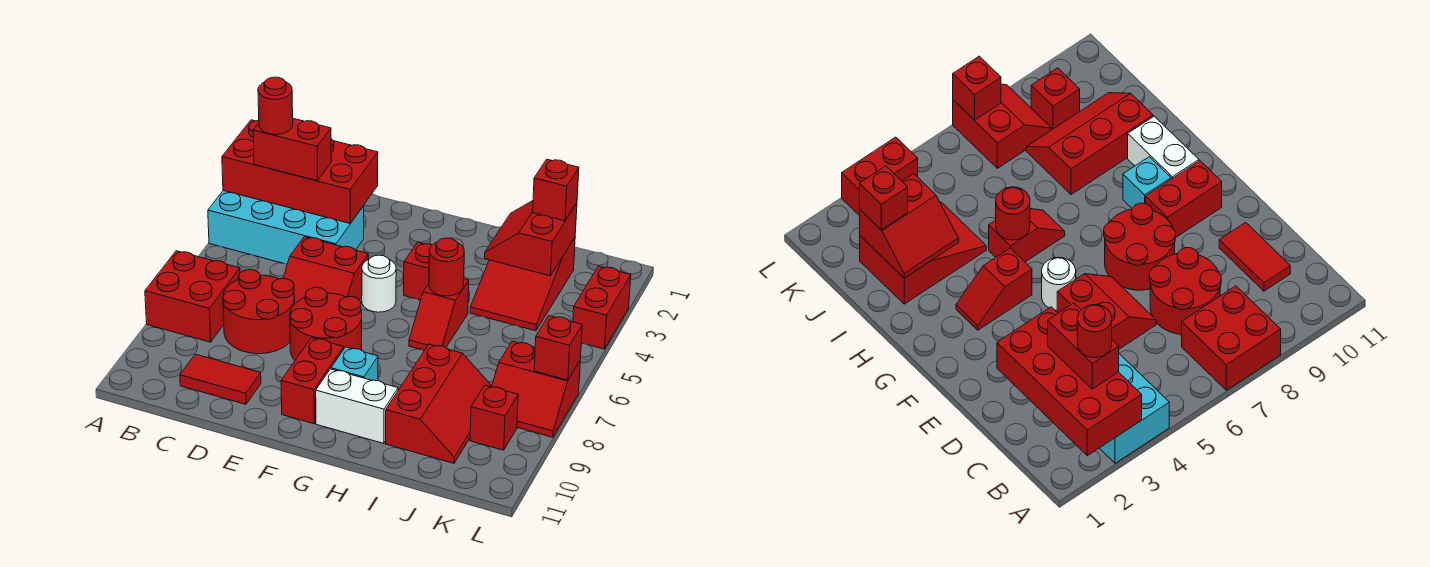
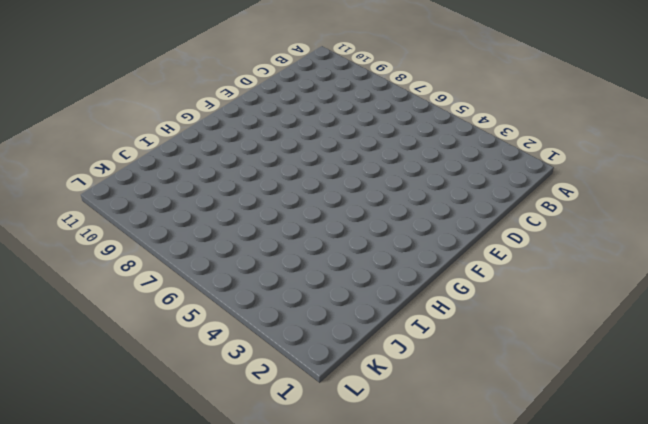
none -> cyan 2x4 brick [208,191,364,264]
none -> red 2x2 brick [145,251,240,342]
none -> red 2x2 round brick [223,270,295,354]

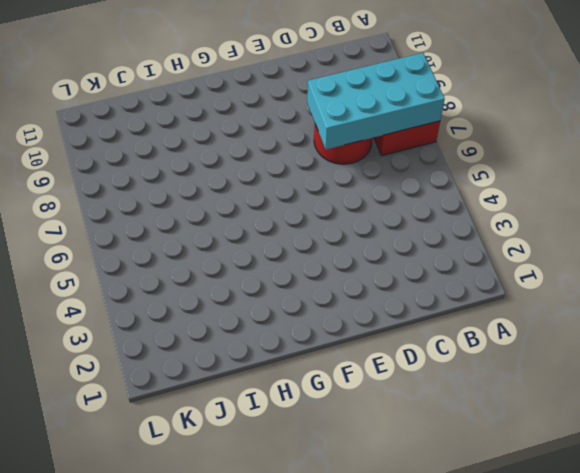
cyan 2x4 brick [307,53,445,149] -> cyan 2x4 brick moved to [208,191,364,264]
none -> red 1x2 tile [180,354,261,404]
none -> red 2x2 slope [283,237,368,304]
none -> red 2x2 round brick [290,287,362,360]

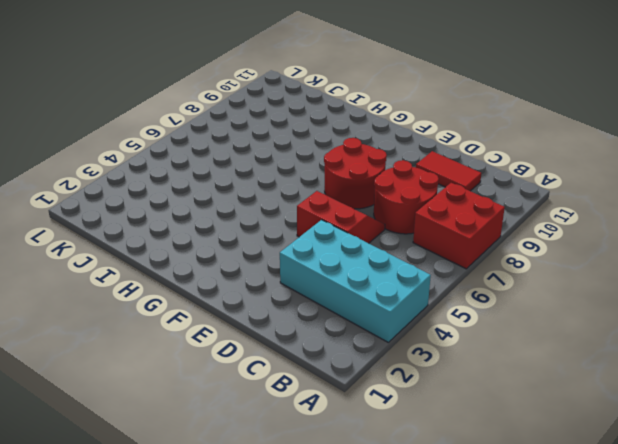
none -> white 1x1 round brick [362,255,396,312]
none -> red 1x2 brick [281,338,344,424]
none -> red 1x2 slope [404,242,432,300]

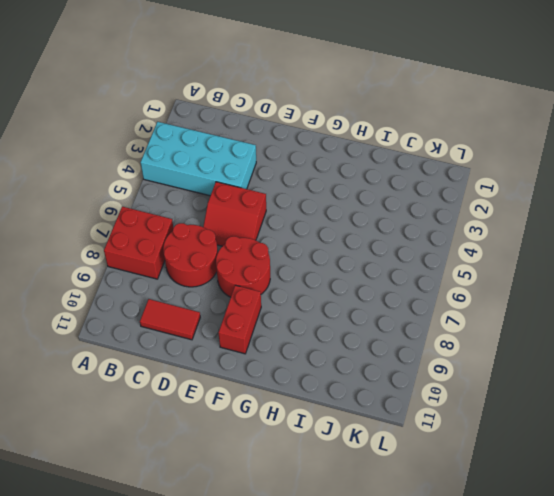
none -> white 1x1 round brick [362,255,396,312]
none -> red 1x2 slope [404,242,432,300]
none -> cyan 1x1 brick [331,347,378,381]

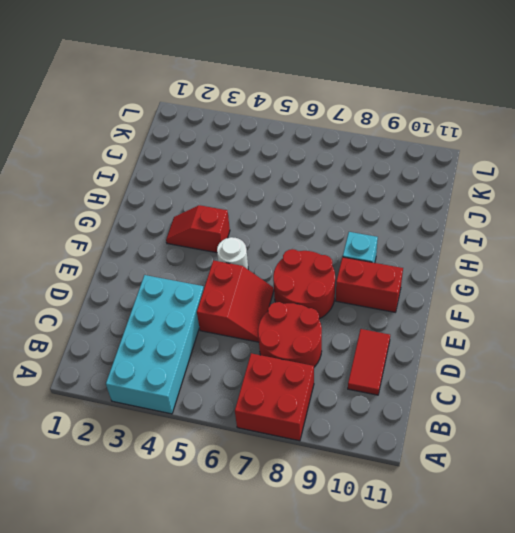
none -> white 1x2 brick [316,369,398,443]
none -> red 1x2 slope [409,279,469,350]
none -> red 2x3 slope [470,238,575,331]

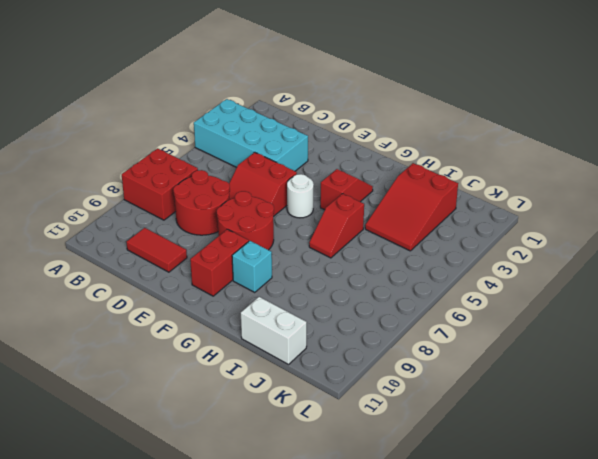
white 1x2 brick [241,297,307,365] -> white 1x2 brick moved to [316,369,398,443]
none -> red 2x3 slope [386,344,492,463]
none -> red 2x2 slope [492,341,580,437]
none -> red 1x1 brick [470,385,518,450]

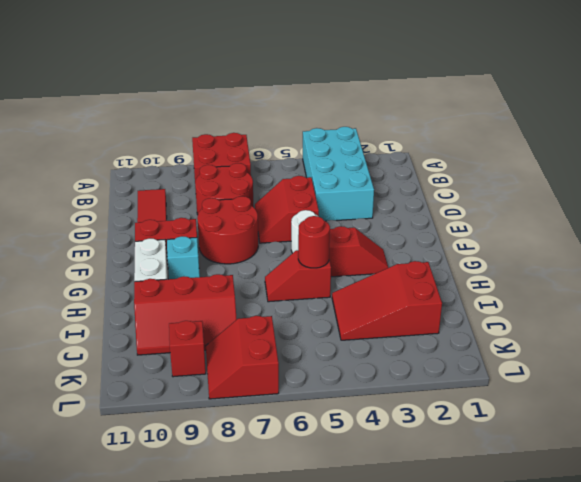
none -> red 1x2 brick [573,266,631,349]
none -> red 2x4 brick [222,120,378,223]
none -> red 2x2 slope [485,201,577,276]

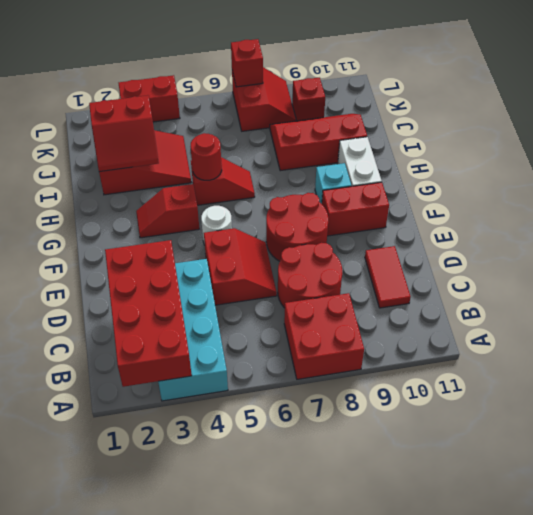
none -> red 1x2 brick [253,119,331,181]
none -> red 1x1 brick [533,159,579,221]
none -> red 1x1 round brick [258,77,293,134]

